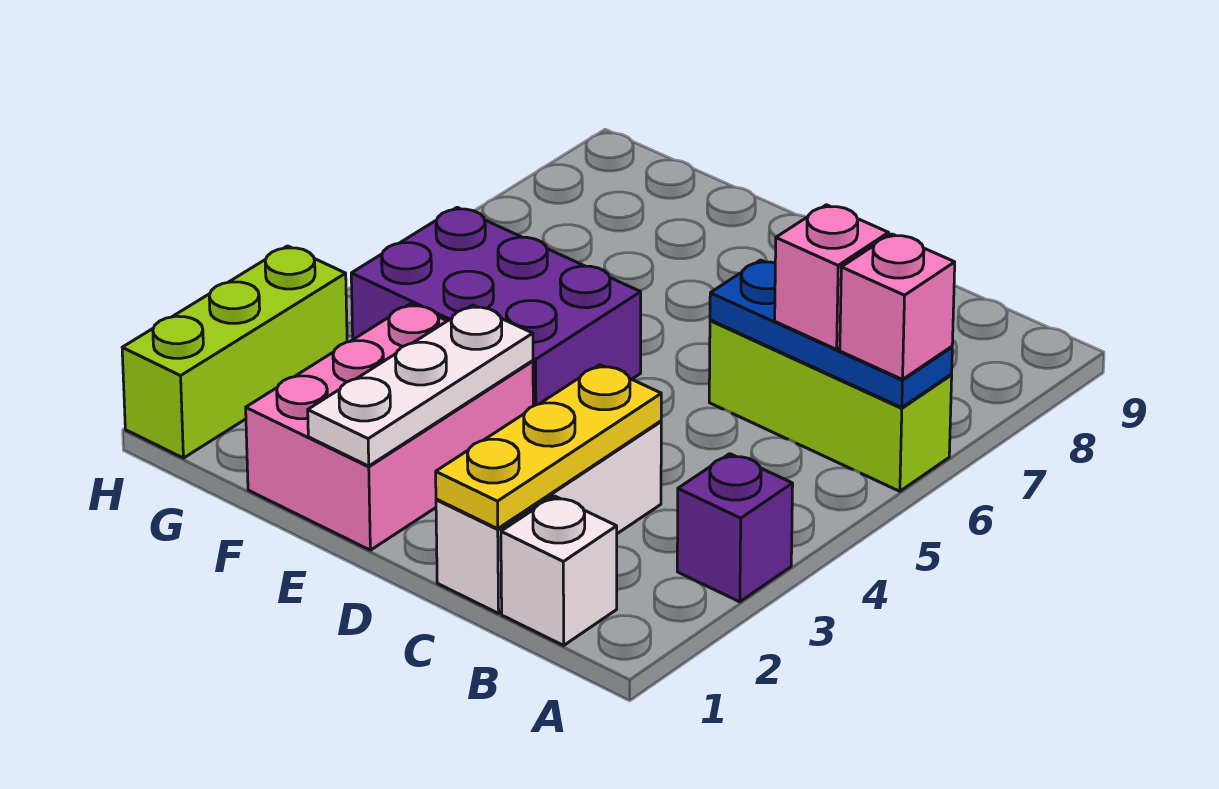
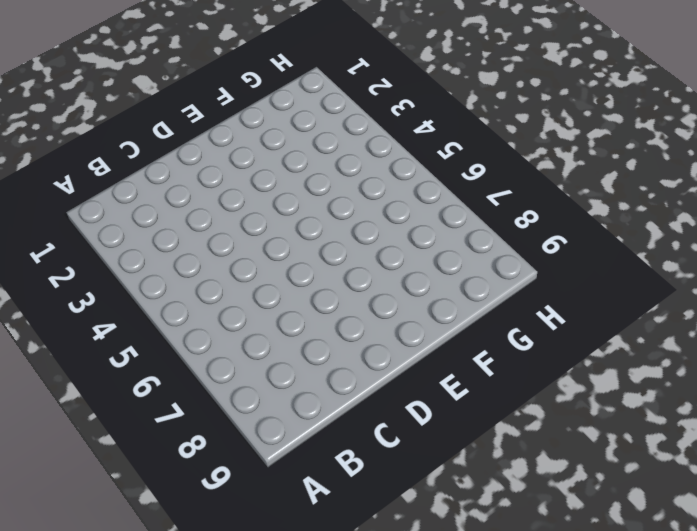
none -> purple 1x1 brick [677,454,793,602]
none -> lime 1x3 brick [709,320,952,491]
none -> white 1x1 brick [501,496,617,645]

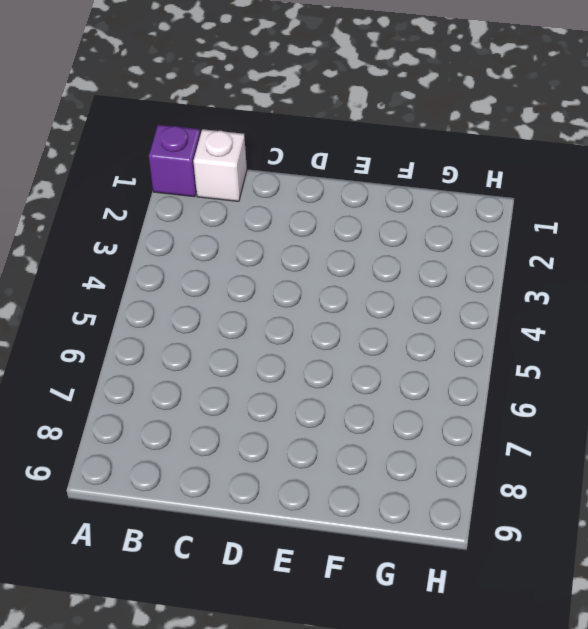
purple 1x1 brick [149,125,200,197] -> purple 1x1 brick moved to [677,454,793,602]
none -> lime 1x3 brick [709,320,952,491]
none -> white 1x3 brick [436,421,661,613]
none -> pink 2x3 brick [246,304,533,550]

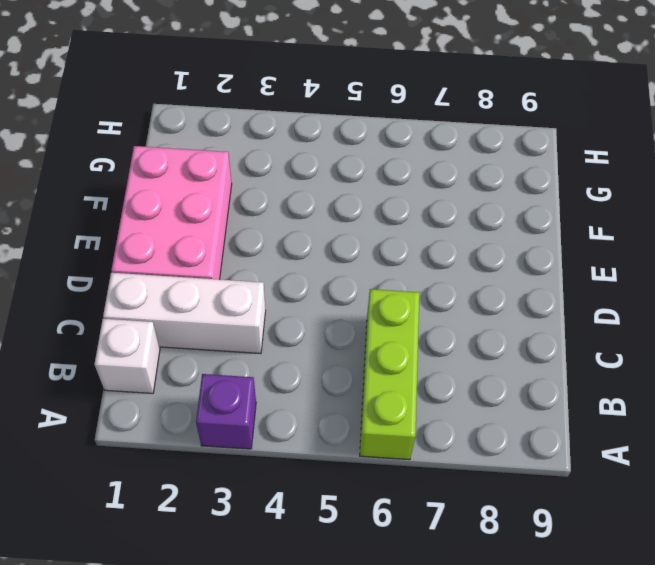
pink 2x3 brick [111,146,232,280] -> pink 2x3 brick turned to [246,304,533,550]
none -> purple 2x3 brick [351,207,641,406]
none -> lime 1x3 brick [122,246,347,458]
none -> blue 1x3 plate [710,260,952,408]

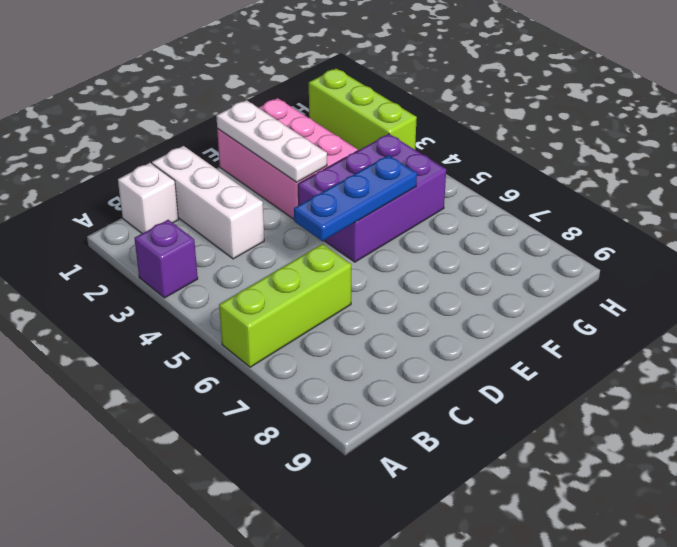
blue 1x3 plate [294,155,417,241] -> blue 1x3 plate moved to [710,260,952,408]
none -> yellow 1x3 plate [436,365,661,529]
none -> pink 1x1 brick [840,234,955,380]
none -> pink 1x1 brick [775,205,889,349]

